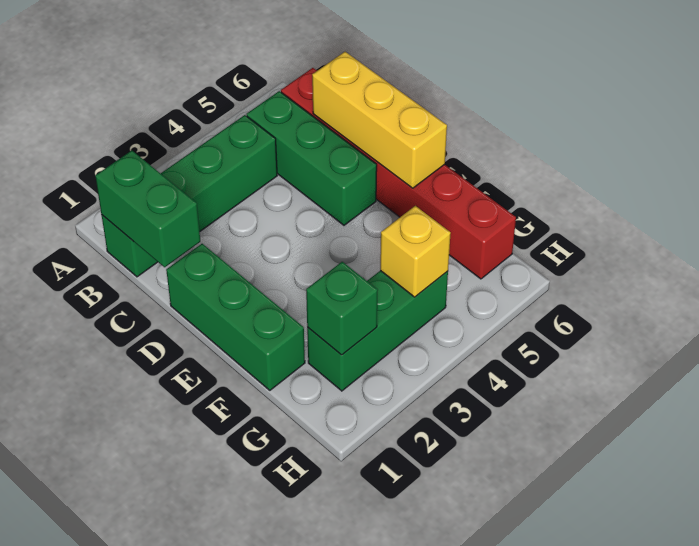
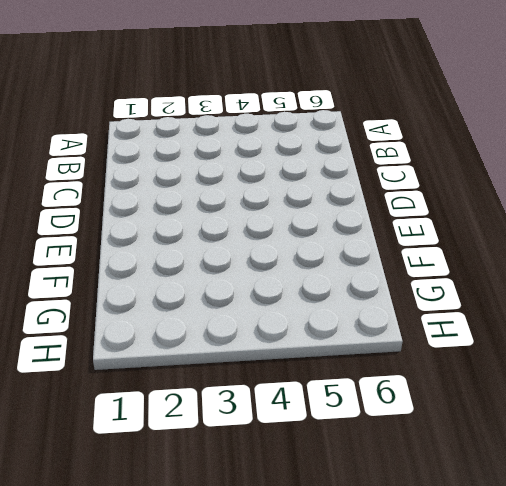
none -> green 1x4 brick [102,115,277,277]
none -> green 1x3 brick [247,91,377,225]

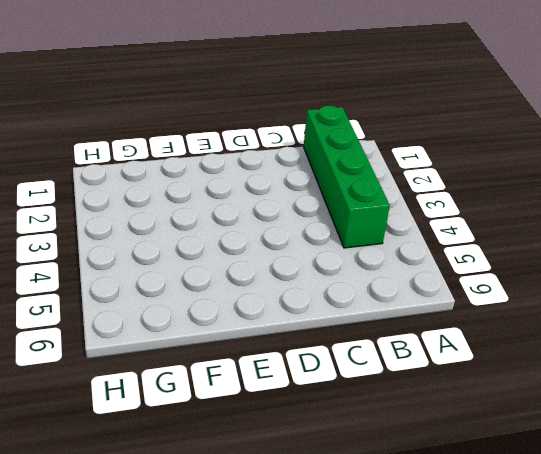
none -> green 1x3 brick [247,91,377,225]
none -> red 1x6 brick [281,68,516,279]

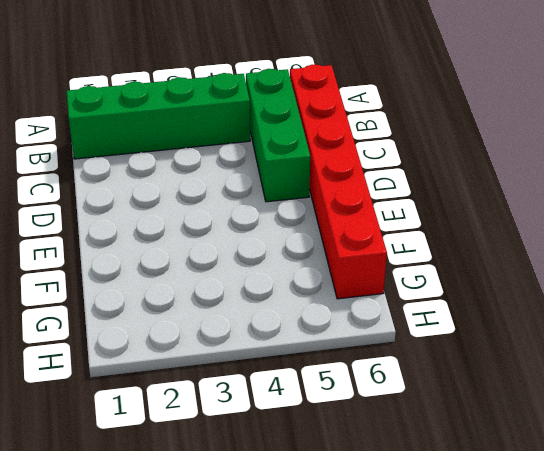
none -> green 1x3 brick [166,244,305,390]
none -> green 1x3 brick [307,271,448,391]

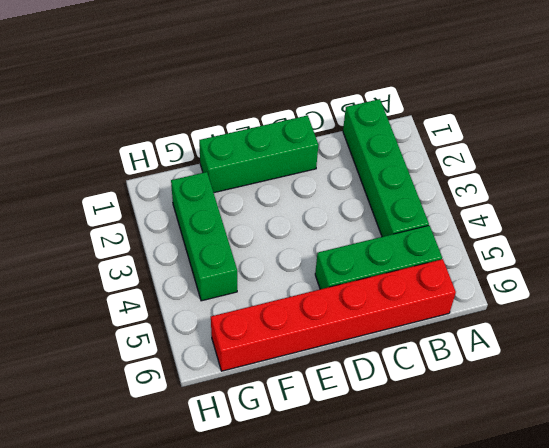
none -> green 1x2 brick [95,151,200,267]
none -> yellow 1x3 brick [312,52,447,188]

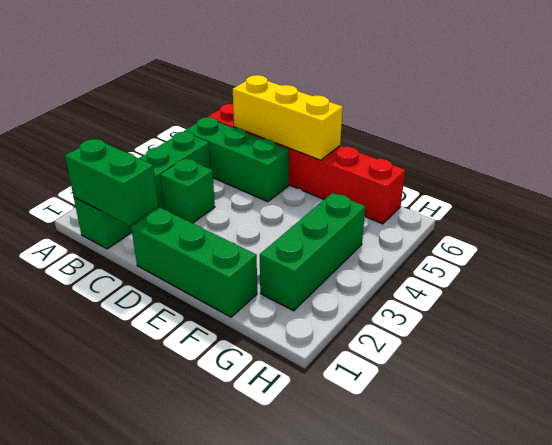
green 1x1 brick [160,159,215,223] -> green 1x1 brick moved to [306,262,378,355]
none -> yellow 1x1 brick [380,206,451,297]

